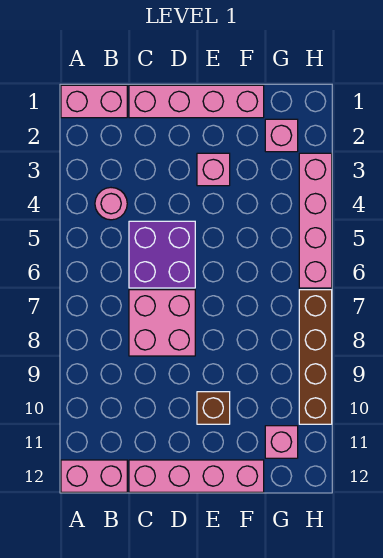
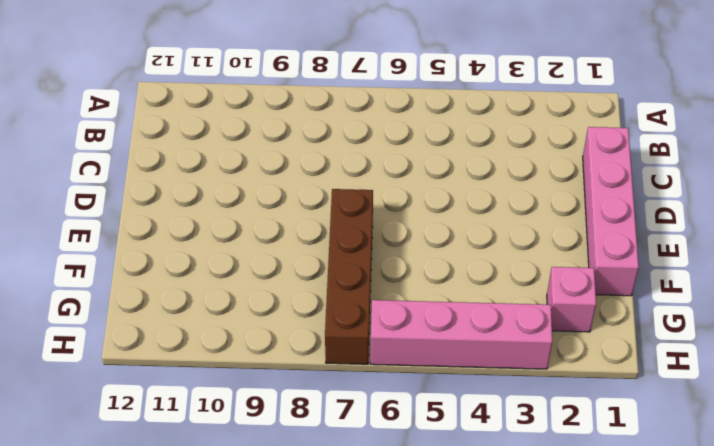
brown 1x4 brick [325,189,373,364] -> brown 1x4 brick turned to [299,290,332,424]
none -> pink 1x2 brick [61,85,127,118]
none -> pink 1x2 brick [61,460,127,492]
none -> pink 1x1 round brick [95,188,127,220]

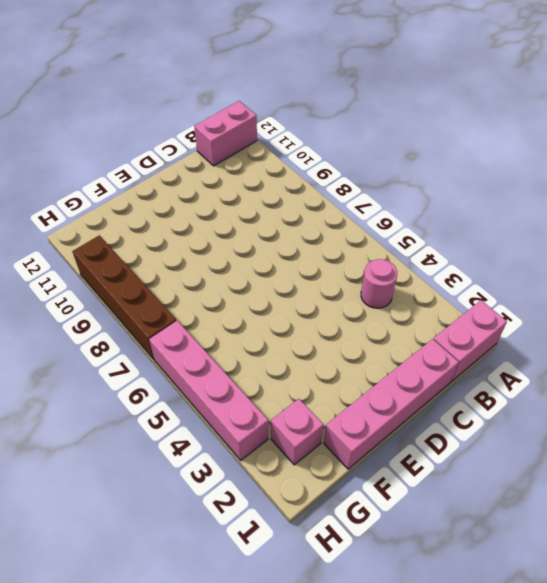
none -> purple 2x2 brick [129,221,195,288]
none -> pink 2x2 brick [129,290,195,356]
none -> pink 1x4 brick [129,460,264,492]

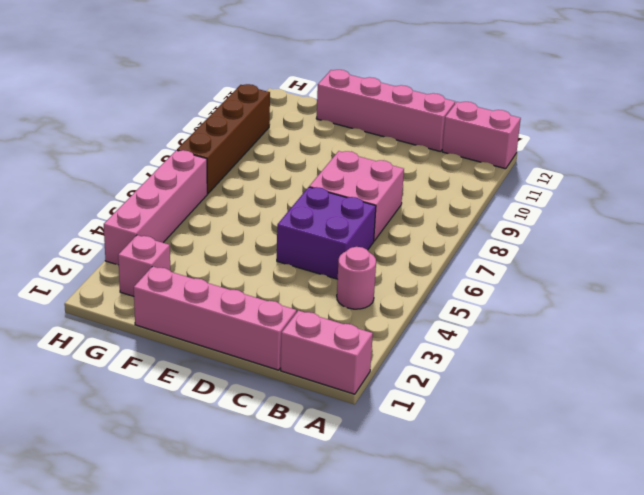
none -> pink 1x1 brick [197,153,230,186]
none -> brown 1x1 brick [197,392,230,424]
none -> pink 1x1 brick [265,426,298,458]

